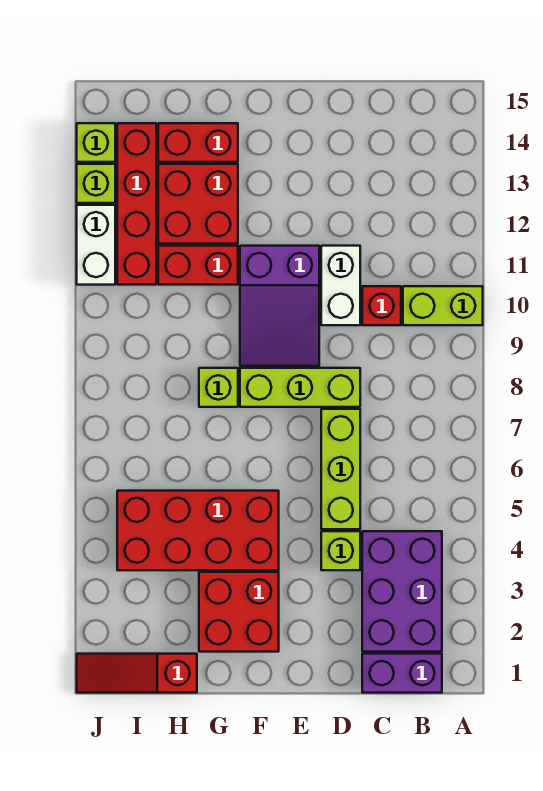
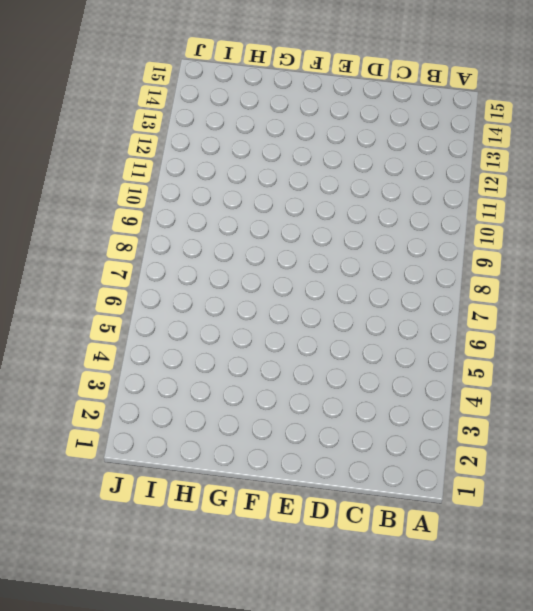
none -> lime 1x2 brick [403,286,483,325]
none -> purple 1x2 brick [362,654,442,693]
none -> purple 2x3 brick [362,531,442,652]

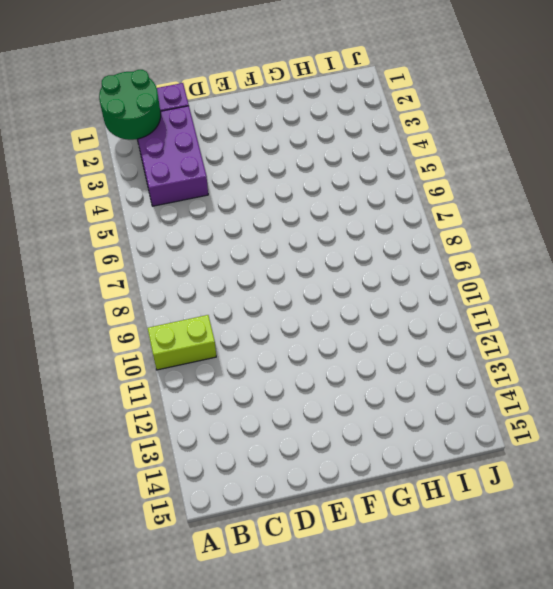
green 2x2 round brick [99,70,161,140] -> none
none -> red 1x1 brick [362,286,401,325]
none -> lime 1x1 brick [321,531,360,570]
none -> lime 1x3 brick [321,409,360,529]

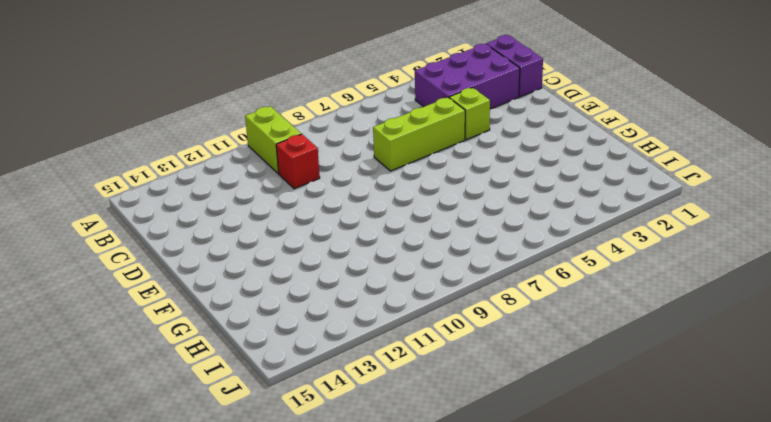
none -> lime 1x3 brick [240,368,360,407]
none -> white 1x2 brick [321,246,360,325]
none -> purple 2x3 slope [240,246,319,366]

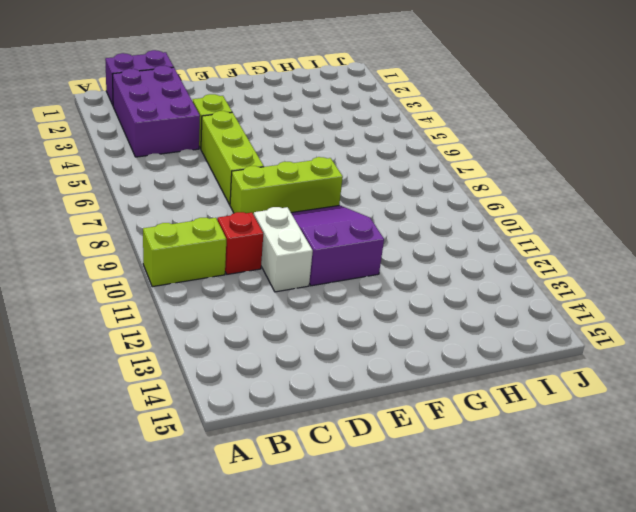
none -> red 2x2 brick [199,572,279,652]
none -> red 2x4 brick [117,491,279,570]
none -> lime 1x1 brick [199,368,238,407]

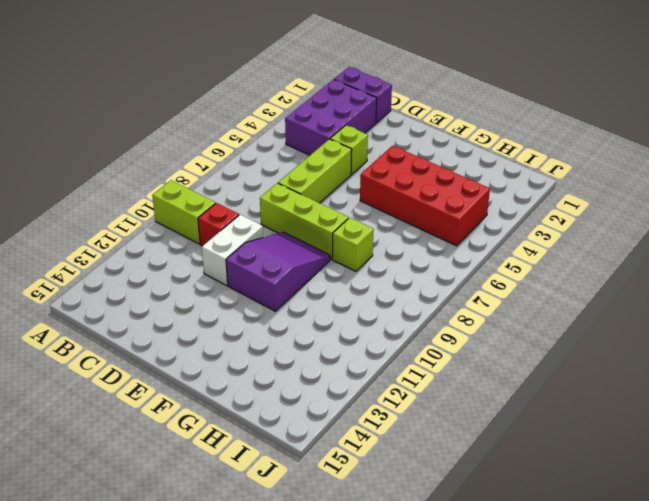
none -> red 2x2 brick [199,572,279,652]
none -> red 1x2 brick [158,246,238,285]
none -> red 2x2 brick [158,164,238,244]

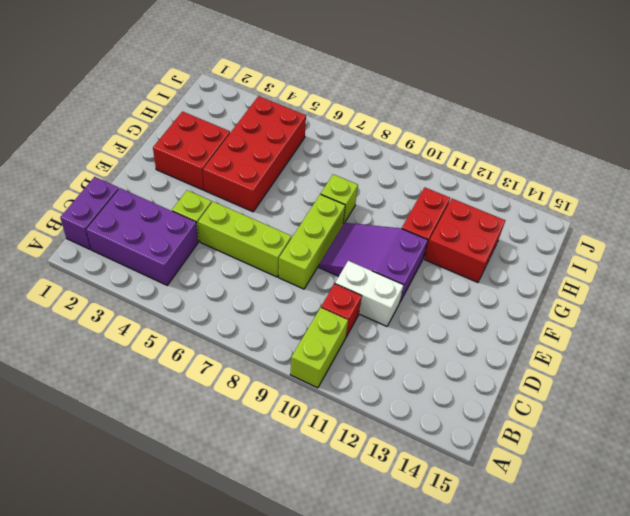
none -> red 1x2 brick [158,123,238,162]
none -> red 1x3 slope [77,654,197,693]
none -> red 1x4 brick [117,123,156,285]

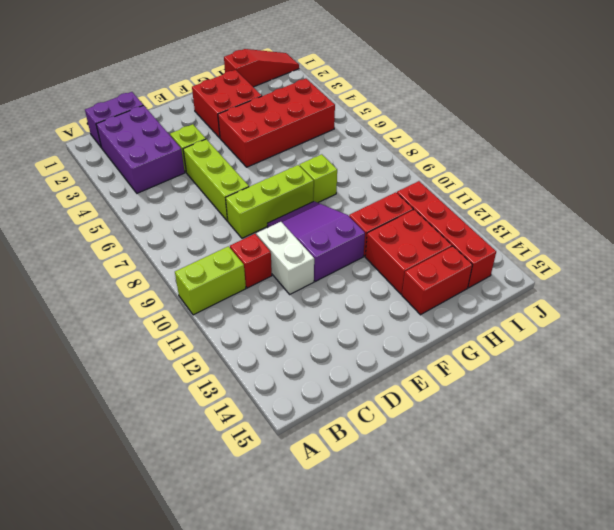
none -> white 1x2 brick [77,205,115,285]
none -> lime 1x1 brick [77,164,115,203]
none -> lime 1x1 brick [77,123,115,162]

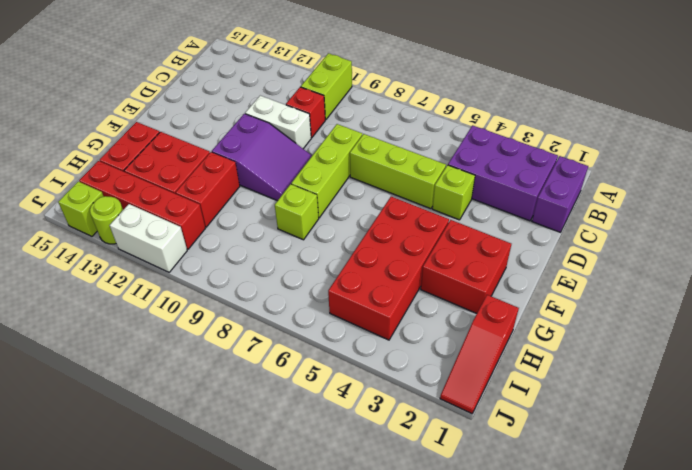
lime 1x1 round brick [90,196,123,244] -> lime 1x1 brick [77,164,115,203]

